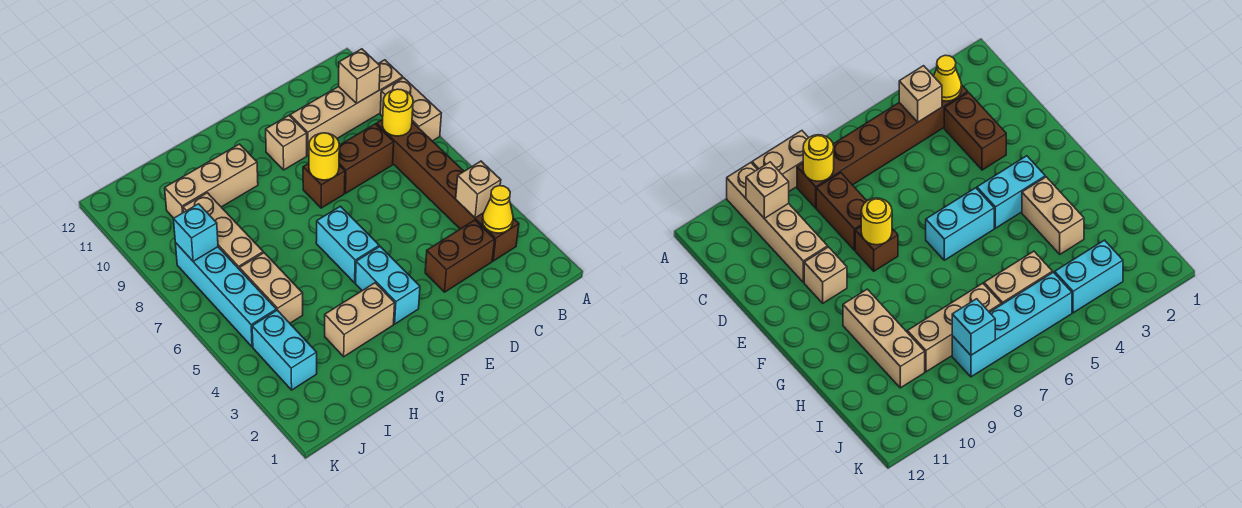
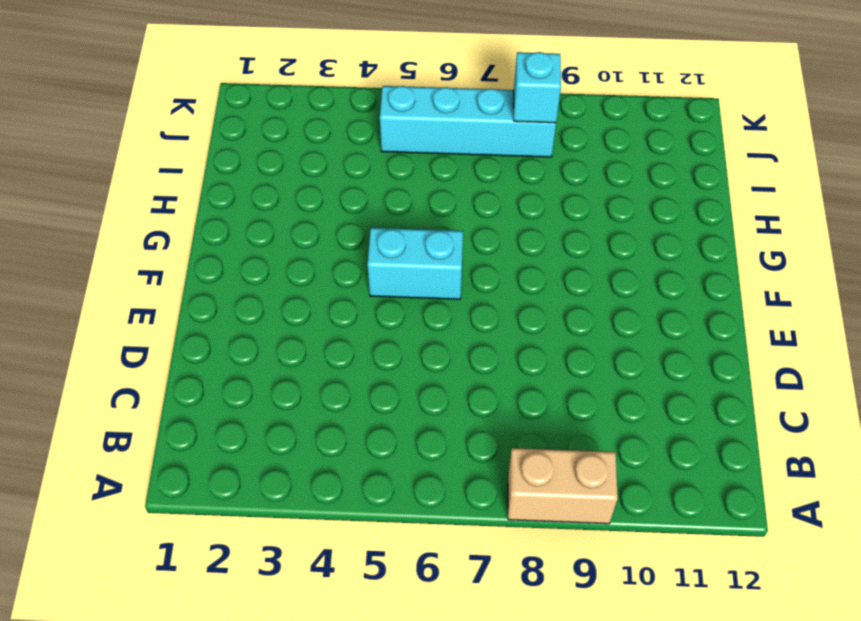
none -> tan 1x4 brick [290,60,403,156]
none -> brown 1x6 brick [376,120,519,261]
none -> brown 1x2 brick [425,220,495,292]

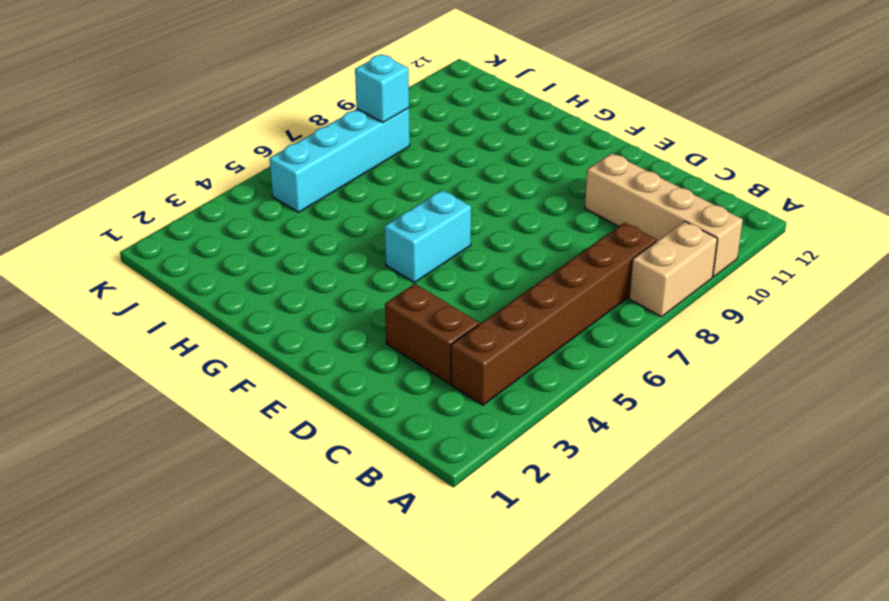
none -> brown 1x2 brick [339,124,394,193]
none -> brown 1x1 brick [303,163,345,208]
none -> tan 1x1 brick [266,116,307,170]

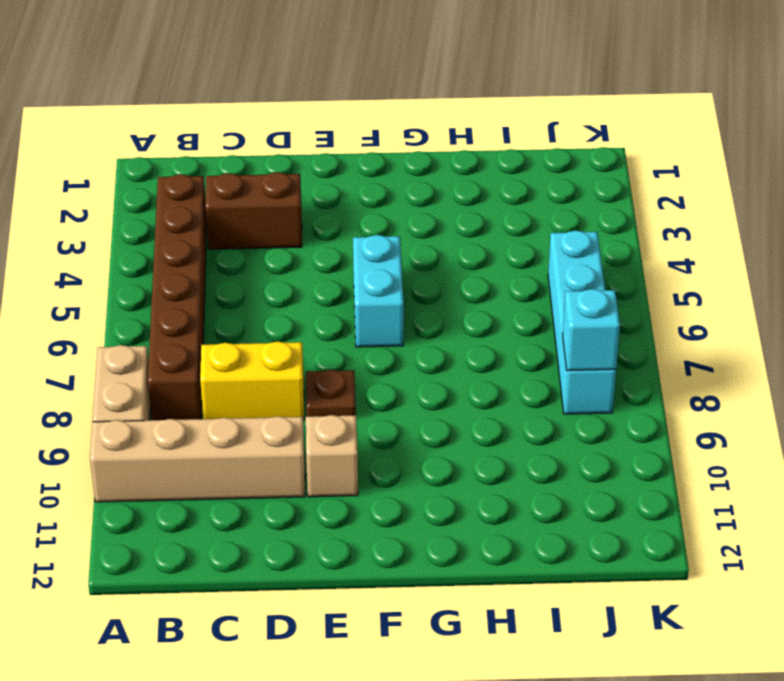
yellow 1x2 brick [200,341,304,420] -> brown 1x2 brick [339,124,394,193]
brown 1x1 plate [306,370,356,417] -> brown 1x1 brick [303,163,345,208]
none -> cyan 1x2 brick [356,247,420,324]
none -> tan 1x2 brick [325,283,395,357]
none -> tan 1x3 brick [165,144,258,218]

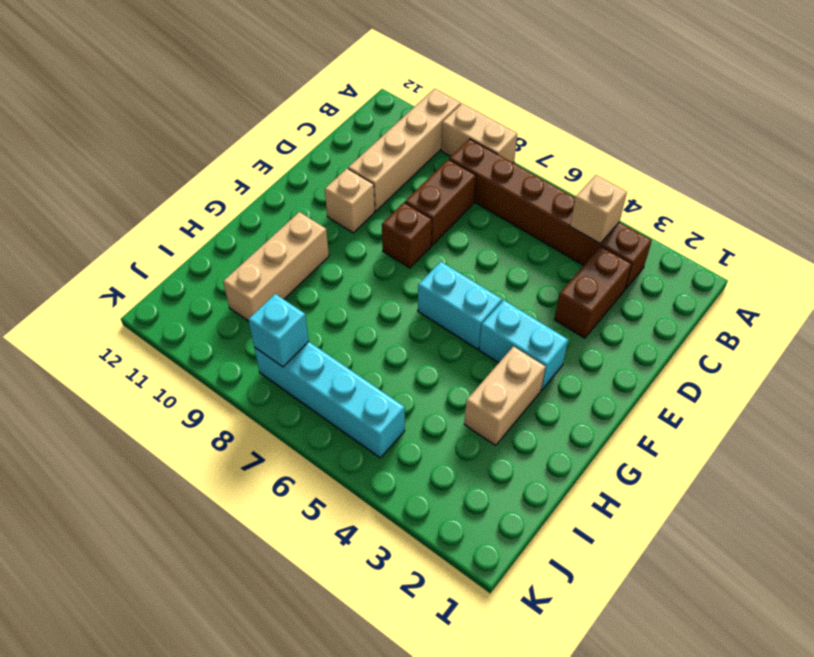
none -> tan 1x2 brick [240,253,303,323]
none -> tan 1x3 brick [183,193,263,270]
none -> cyan 1x2 brick [252,310,317,390]

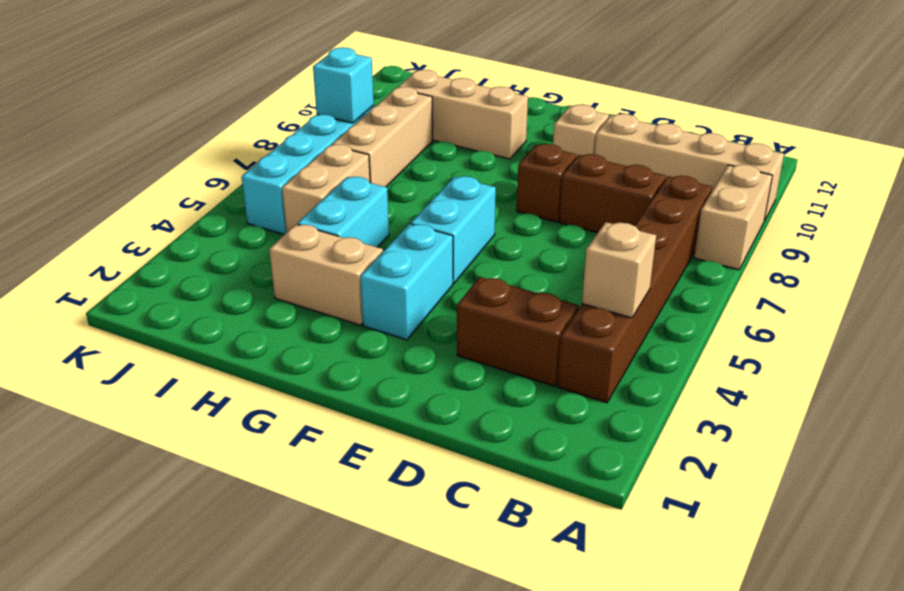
cyan 1x2 brick [297,177,389,247] -> cyan 1x2 brick moved to [252,310,317,390]
none -> yellow 1x1 cone [482,186,513,233]
none -> yellow 1x1 round brick [382,89,413,136]
none -> tan 1x1 brick [339,49,380,104]

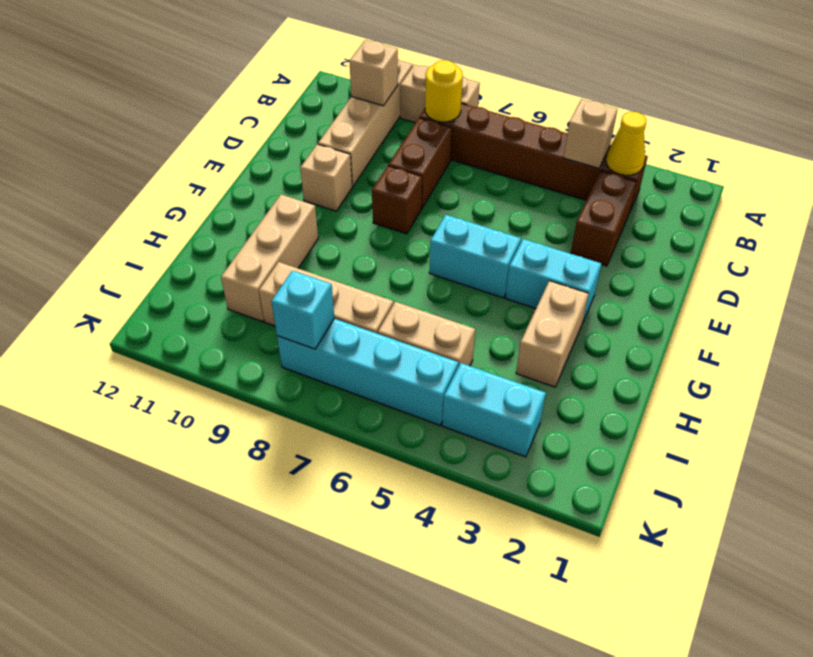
none -> yellow 1x1 round brick [309,133,339,180]

